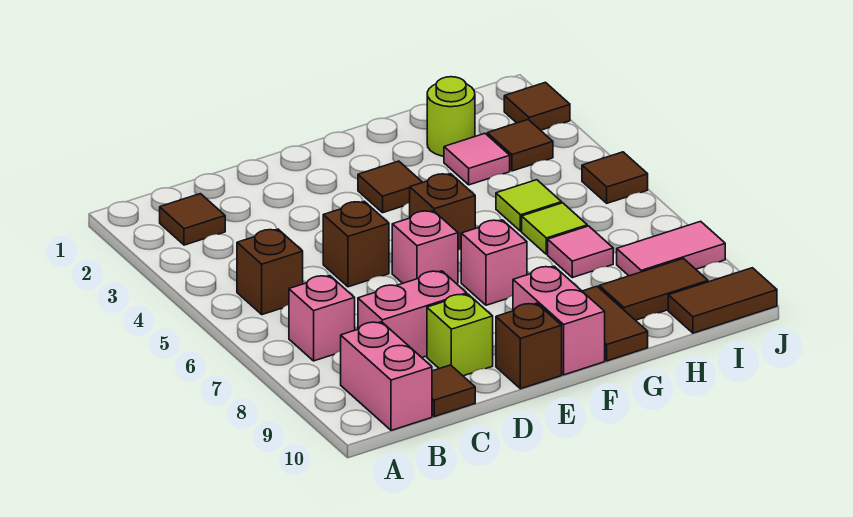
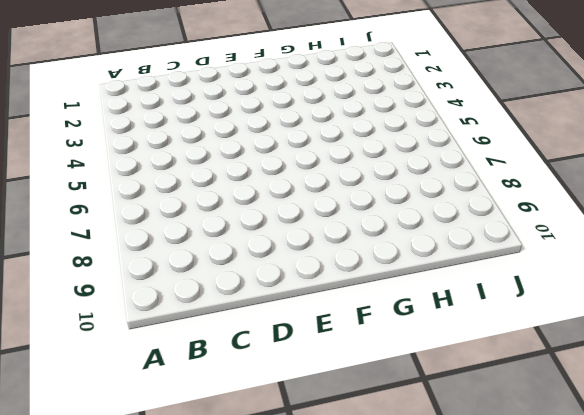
none -> brown 1x1 tile [160,194,225,245]
none -> brown 1x1 brick [237,229,303,315]
none -> pink 1x1 brick [289,276,355,361]

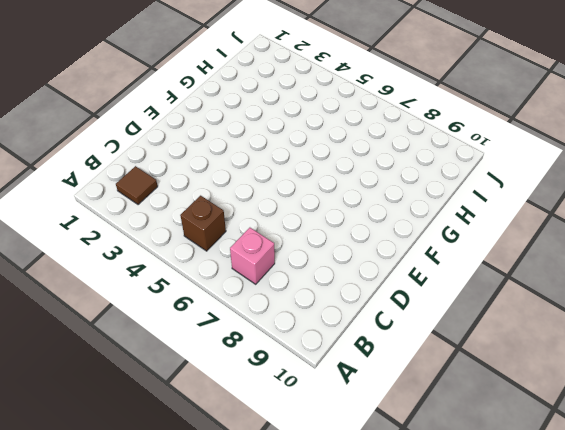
none -> pink 1x2 brick [341,322,432,430]
none -> pink 1x2 brick [358,271,467,357]
none -> brown 1x1 tile [432,365,475,417]

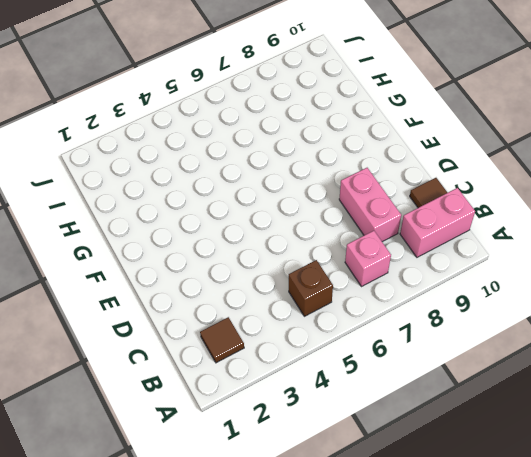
none -> brown 1x1 brick [323,201,389,287]
none -> lime 1x1 brick [427,294,493,376]
none -> pink 1x1 brick [392,211,458,284]

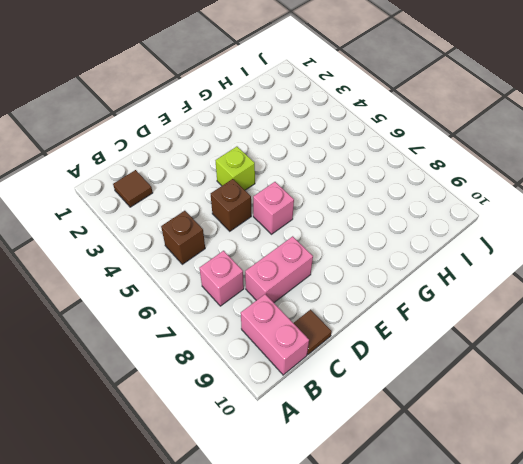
lime 1x1 brick [215,147,255,190] -> lime 1x1 brick moved to [427,294,493,376]
none -> brown 1x1 brick [496,303,562,389]
none -> brown 1x1 tile [358,161,422,213]
none -> brown 1x1 brick [410,174,475,250]

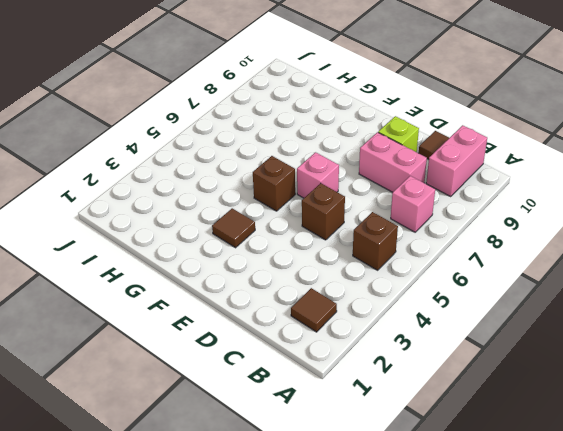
none -> brown 1x1 brick [496,303,562,389]
none -> pink 1x1 brick [461,220,527,305]
none -> pink 1x2 brick [513,266,605,375]

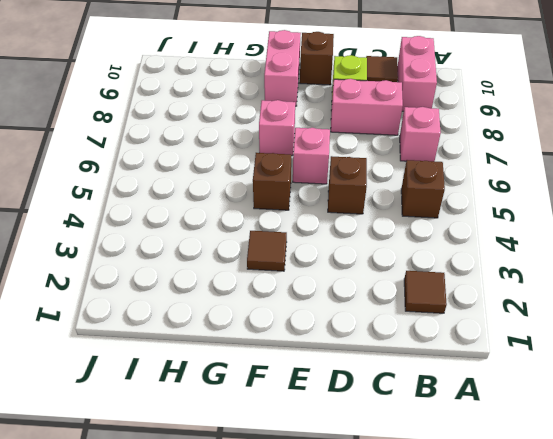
none -> brown 1x2 tile [582,286,648,361]
none -> lime 1x1 round brick [427,77,475,156]
none -> pink 1x1 tile [444,134,510,185]

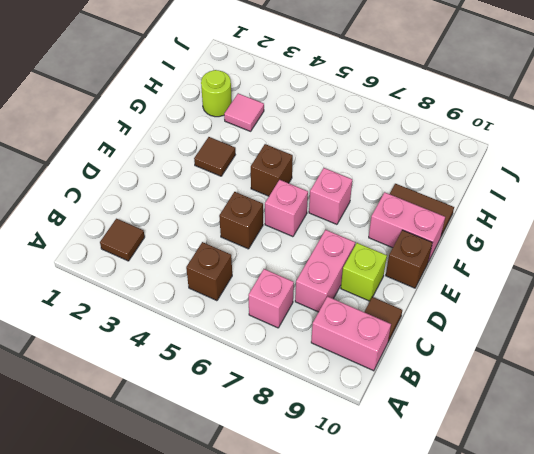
none -> lime 1x1 tile [496,180,562,231]
none -> lime 1x1 tile [522,203,587,254]
none -> pink 1x1 tile [548,226,613,278]

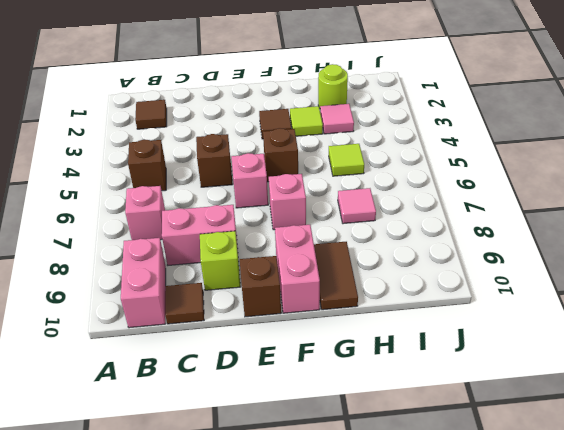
lime 1x1 tile [290,106,323,136] -> lime 1x1 tile moved to [522,203,587,254]
none -> brown 1x2 tile [599,259,708,320]
none -> brown 1x1 tile [487,120,553,171]
none -> pink 1x2 tile [617,221,725,276]

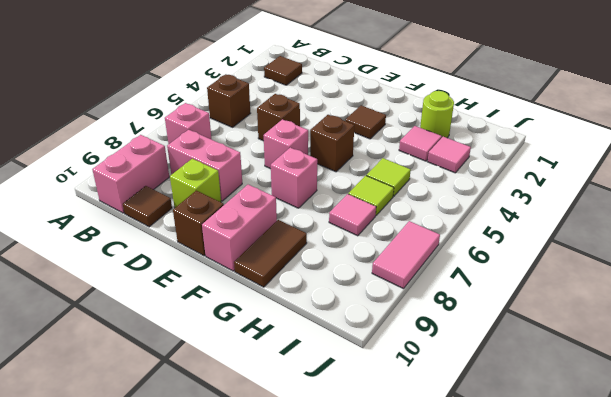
pink 1x1 tile [427,137,471,173] -> brown 1x1 tile [487,120,553,171]
pink 1x2 tile [372,221,440,289] -> pink 1x2 tile turned to [617,221,725,276]
none -> brown 1x2 tile [599,259,708,320]
none -> brown 1x2 tile [668,268,777,333]
none -> brown 1x1 tile [504,82,570,130]

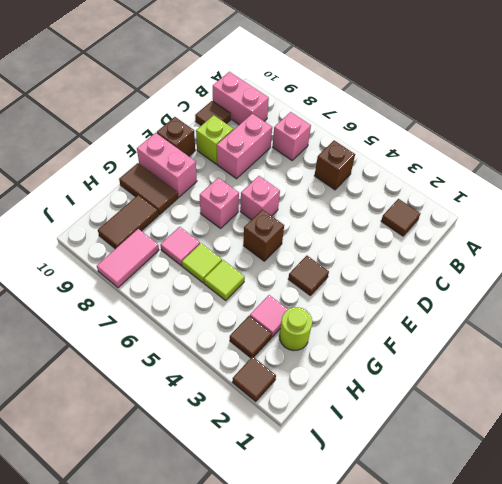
none -> brown 1x1 brick [323,201,389,287]
none -> brown 1x2 tile [668,268,777,333]
none -> brown 1x1 tile [582,152,648,203]

